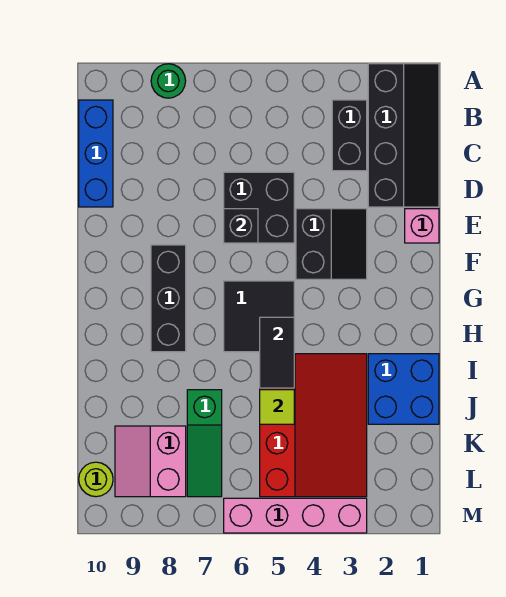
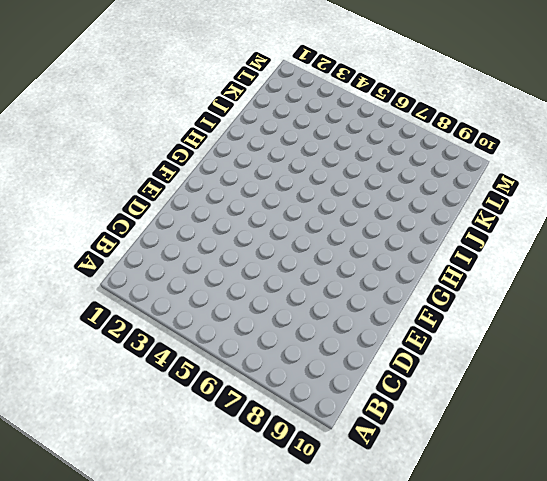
none -> black 2x4 slope [368,64,439,207]
none -> green 1x1 round brick [151,64,186,98]
none -> black 1x2 brick [332,100,367,171]

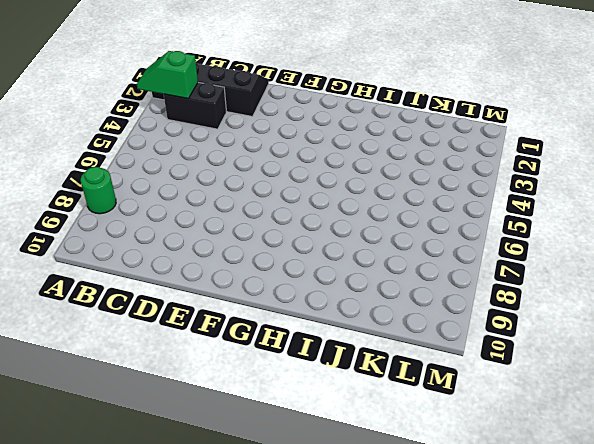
green 1x2 slope [137,51,198,98] -> none
none -> blue 1x3 brick [79,100,113,207]
none -> black 2x2 brick [224,172,294,243]
none -> pink 1x1 brick [405,209,439,243]

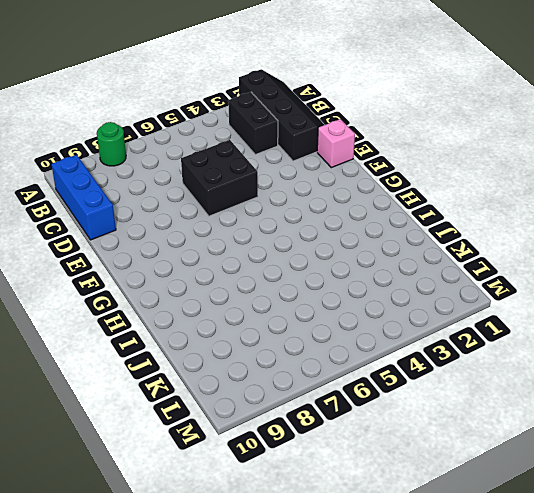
none -> black 2x2 slope [296,209,367,279]
none -> black 1x3 brick [151,245,186,352]
none -> black 2x2 tile [224,281,294,352]

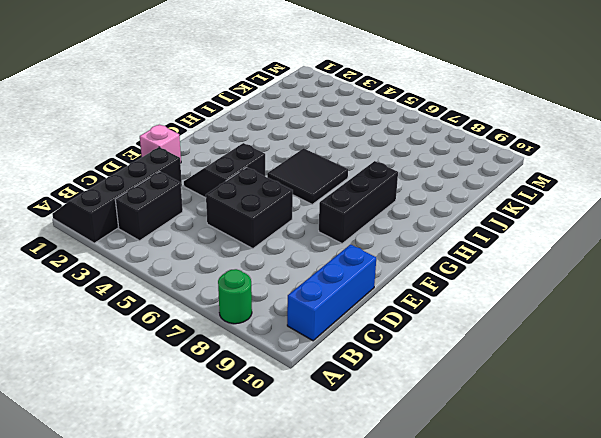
none -> blue 2x2 brick [368,354,439,424]
none -> red 3x4 slope [260,354,367,497]
none -> green 1x3 slope [187,390,222,497]

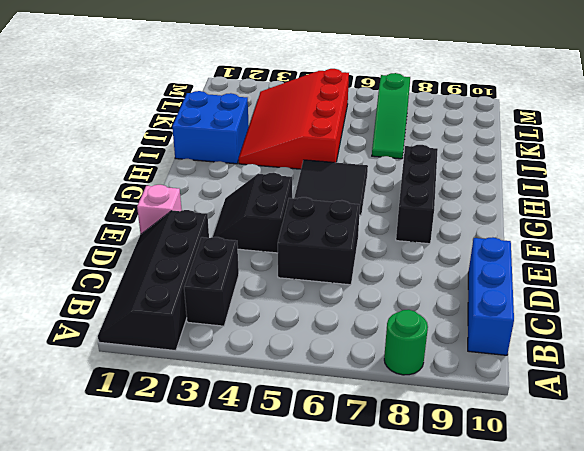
green 1x3 slope [372,73,410,159] -> green 1x3 slope turned to [187,390,222,497]
none -> pink 2x2 slope [115,426,186,497]
none -> lime 1x1 round brick [79,462,113,497]
none -> pink 1x4 brick [224,498,367,533]

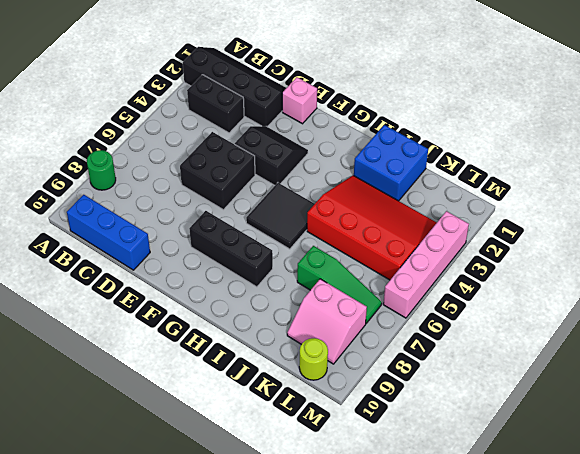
none -> black 1x1 brick [224,209,258,243]
none -> black 1x2 tile [260,317,294,388]
none -> lime 1x1 tile [260,390,294,424]

